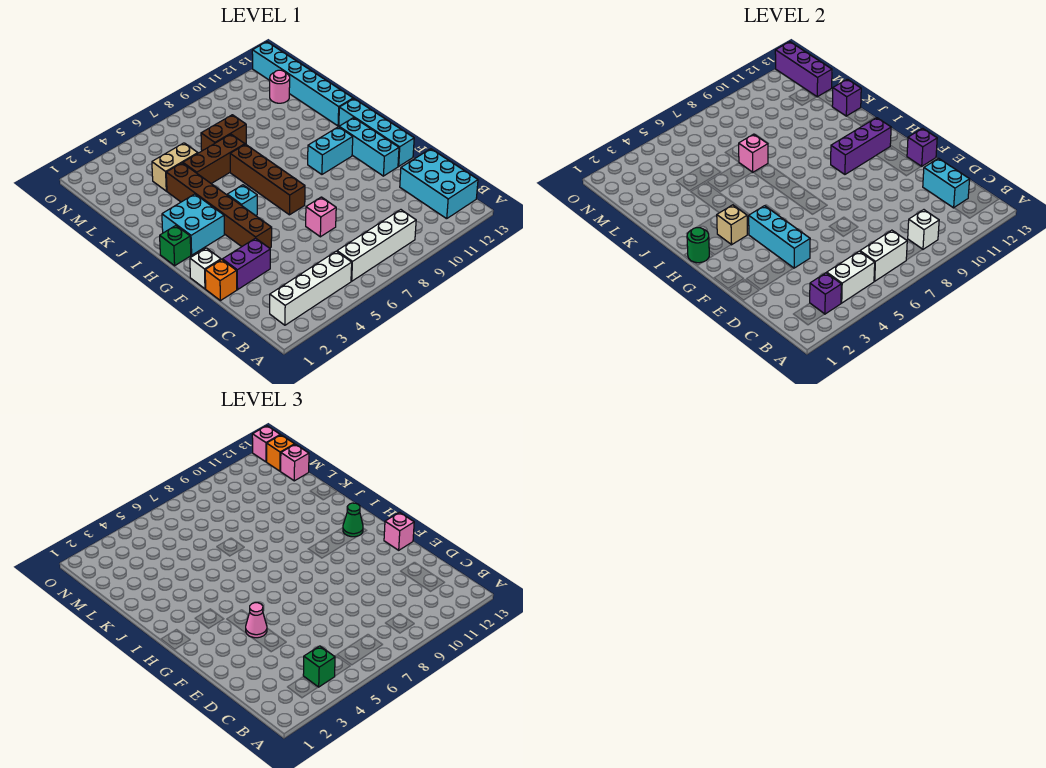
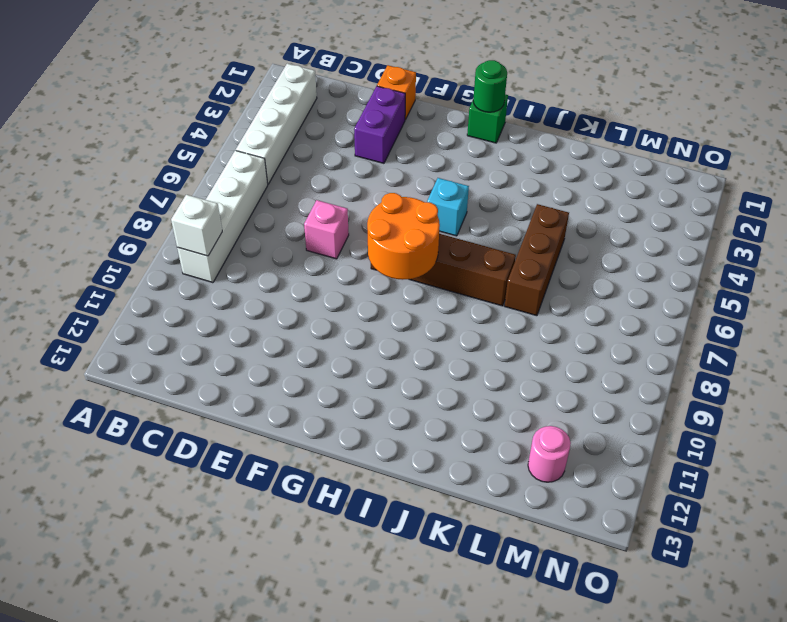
orange 2x2 round brick [367,193,440,280] -> none
none -> cyan 2x3 brick [400,149,478,219]
none -> white 1x1 brick [190,248,221,289]
none -> brown 1x6 brick [166,163,272,248]
none -> cyan 1x3 brick [339,118,399,176]

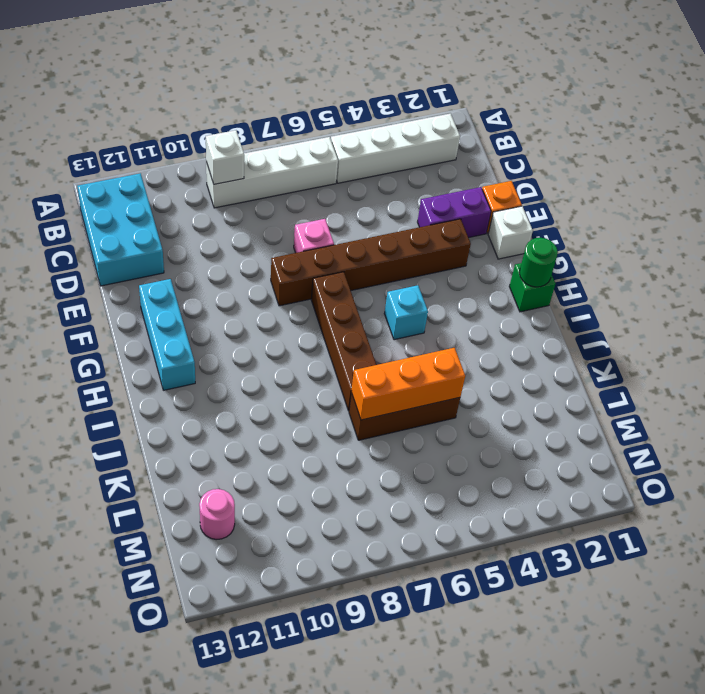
brown 1x6 brick [271,219,471,306] -> brown 1x6 brick turned to [166,163,272,248]
orange 1x3 brick [351,348,465,420] -> pink 1x1 brick [739,134,768,172]
none -> cyan 1x4 brick [339,99,414,166]
none -> cyan 2x2 brick [162,194,224,255]
none -> cyan 1x2 brick [308,127,353,174]
none -> cyan 1x6 brick [252,42,353,126]

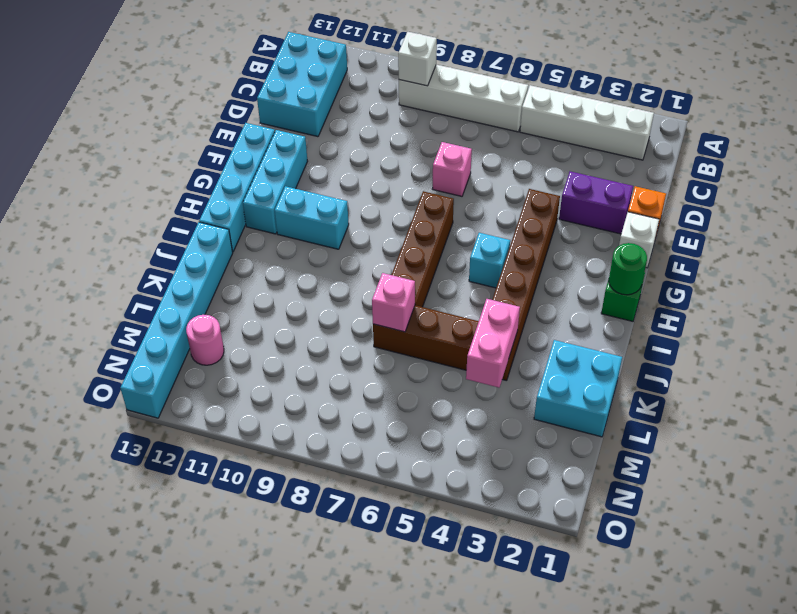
cyan 2x2 brick [534,340,622,437] -> cyan 2x2 brick moved to [162,194,224,255]
pink 1x2 brick [466,299,520,387] -> none
none -> tan 1x2 brick [152,143,198,191]
none -> brown 1x2 brick [201,115,246,151]
none -> purple 1x1 brick [810,273,841,314]
none -> white 1x2 brick [827,251,875,303]

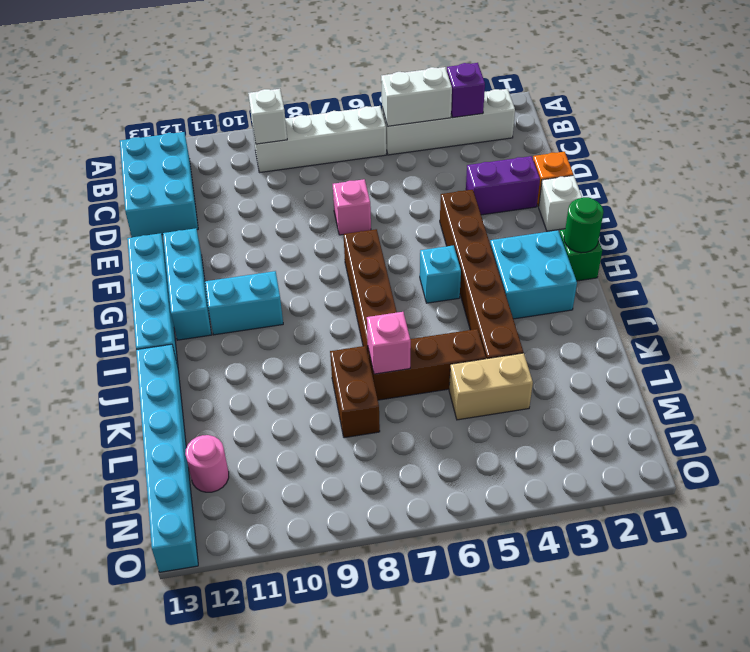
brown 1x2 brick [330,346,380,438] -> brown 1x2 brick turned to [201,115,246,151]
none -> white 1x2 brick [860,230,907,281]
none -> cyan 1x2 brick [923,158,970,208]
none -> cyan 1x3 brick [749,206,810,268]
none -> purple 1x1 brick [907,128,937,166]

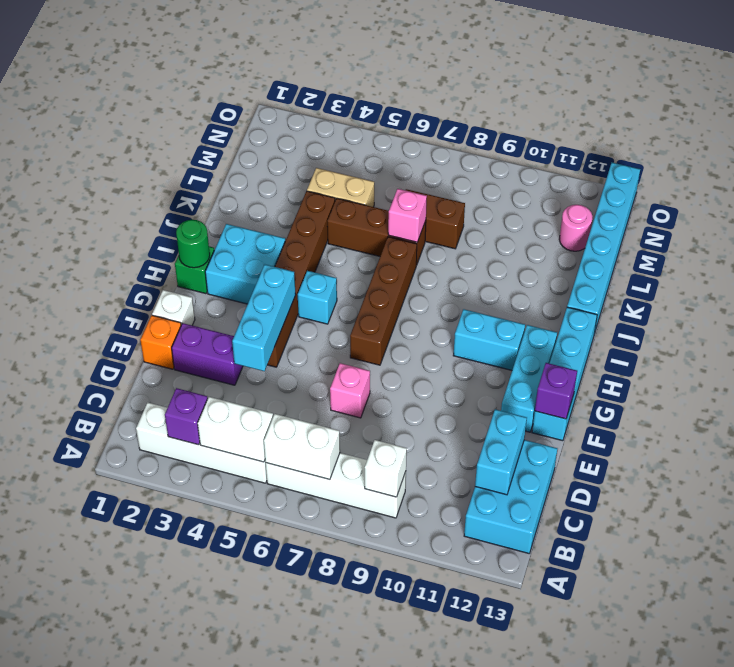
none -> tan 1x1 brick [717,205,747,245]
none -> purple 1x3 brick [831,118,891,174]
none -> purple 1x1 brick [832,79,861,116]
none -> purple 1x3 brick [775,42,832,97]

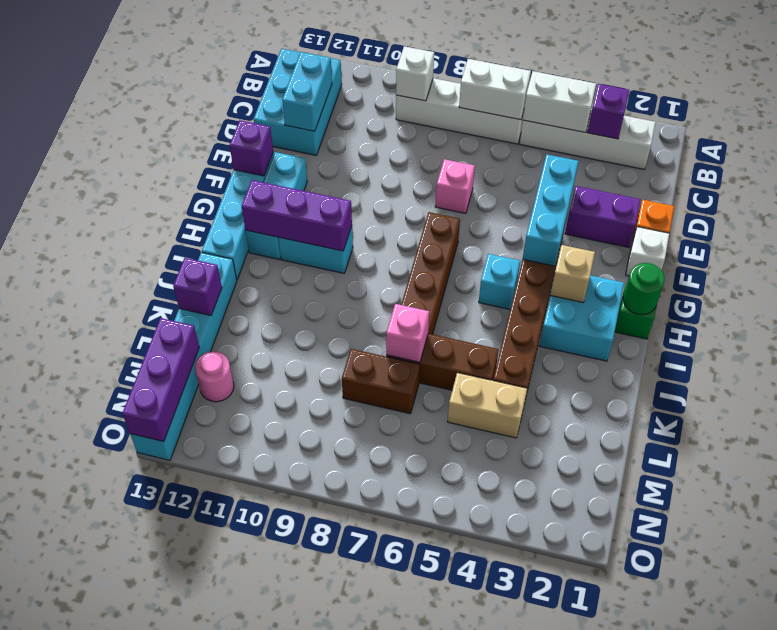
none -> green 1x1 brick [303,646,335,687]
none -> pink 1x1 cone [246,603,267,638]
none -> pink 1x1 brick [384,512,414,550]
none -> green 1x1 cone [343,503,363,537]

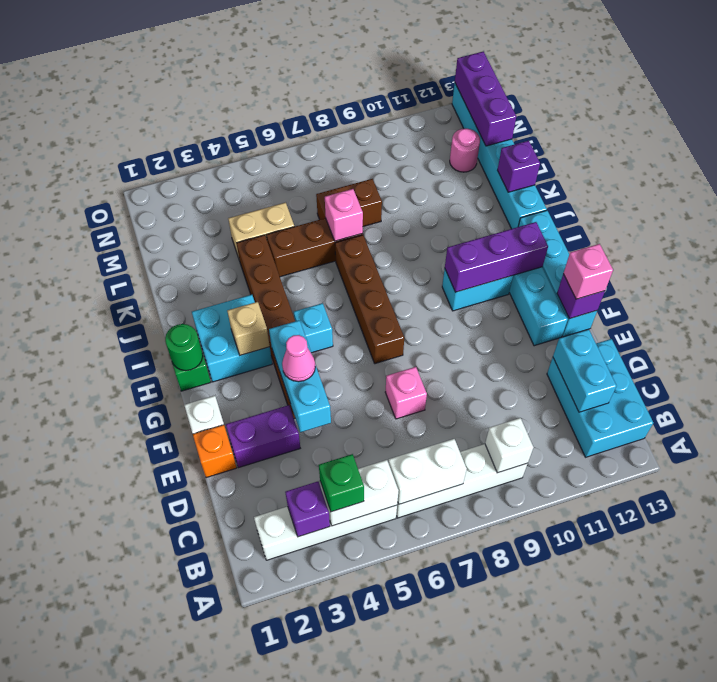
none -> green 1x1 cone [343,503,363,537]
none -> pink 1x1 brick [280,444,309,481]
none -> orange 1x1 brick [267,435,295,471]
none -> pink 1x1 brick [252,426,280,462]

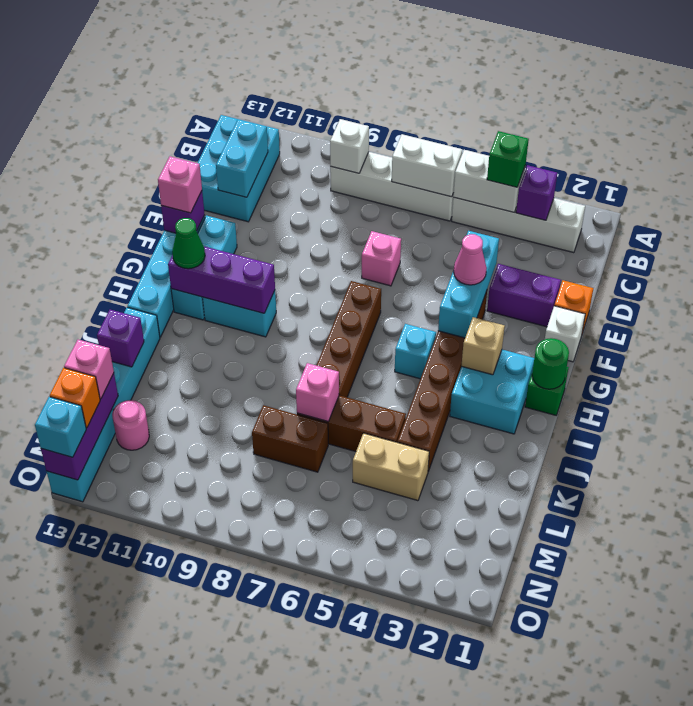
cyan 1x1 brick [35,397,86,457] -> pink 1x1 brick [252,426,280,462]

